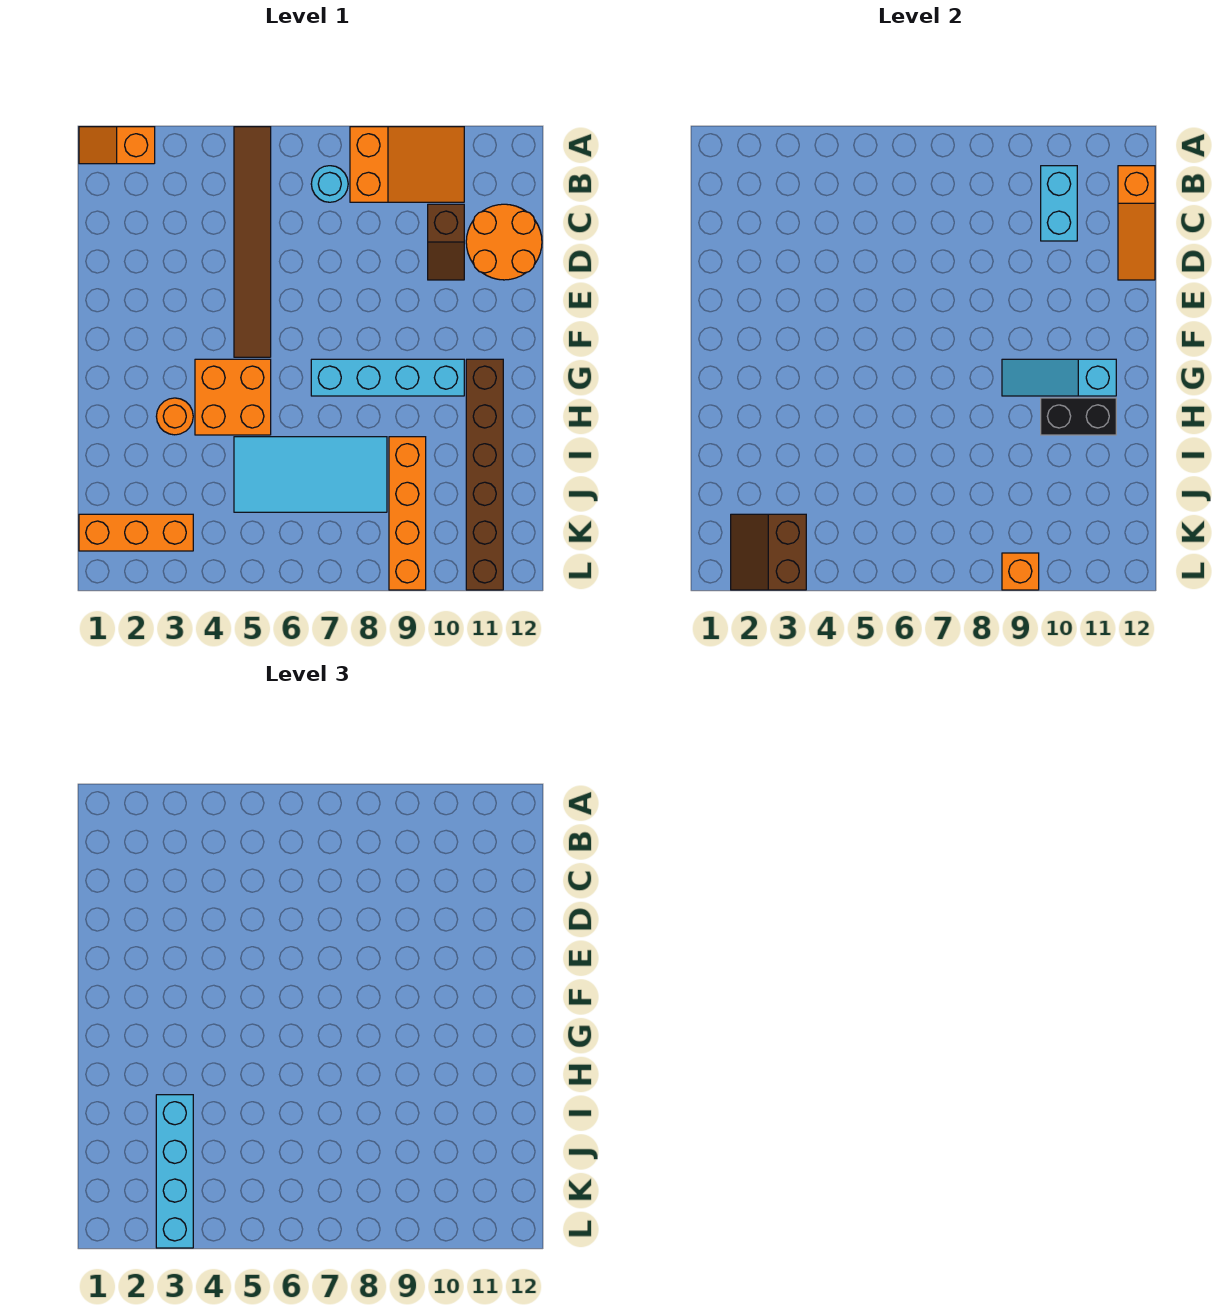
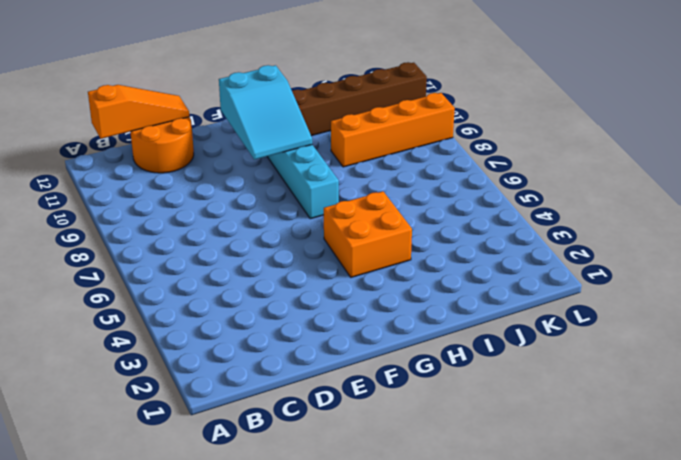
cyan 2x3 slope [219,65,312,160] -> cyan 1x3 slope [1002,359,1116,396]
none -> orange 1x2 slope [79,127,155,164]
none -> brown 1x6 tile [234,127,271,357]
none -> orange 2x3 slope [350,127,464,202]

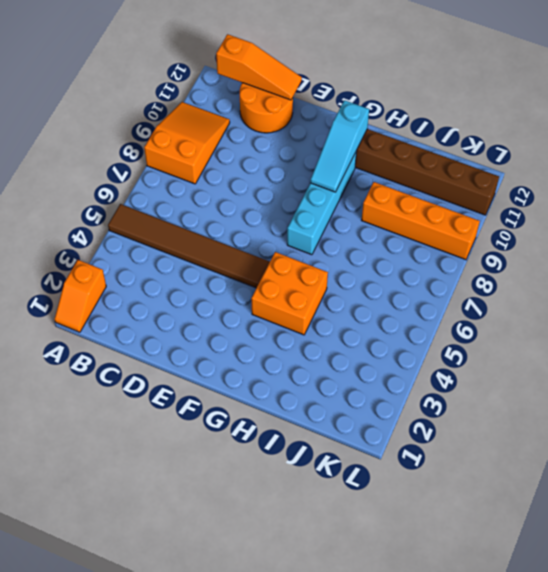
none -> cyan 1x1 round brick [311,166,348,202]
none -> brown 1x2 slope [428,204,464,280]
none -> orange 1x1 round brick [156,398,193,435]

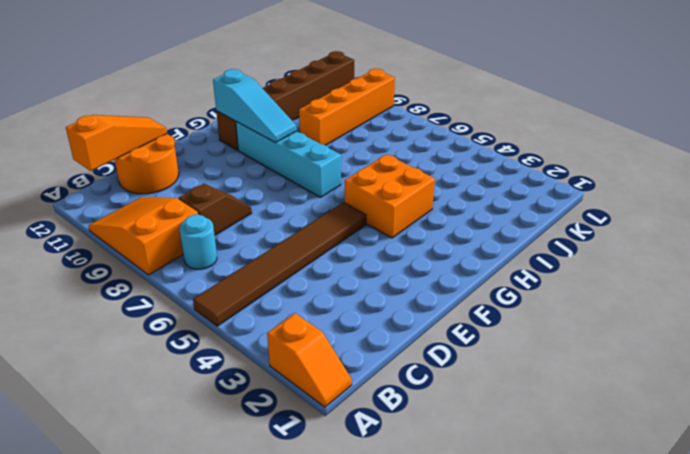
brown 1x2 slope [178,184,252,235] -> brown 1x2 slope moved to [428,204,464,280]
none -> orange 1x1 round brick [156,398,193,435]
none -> cyan 2x4 tile [234,437,387,512]
none -> orange 1x3 brick [79,514,193,551]

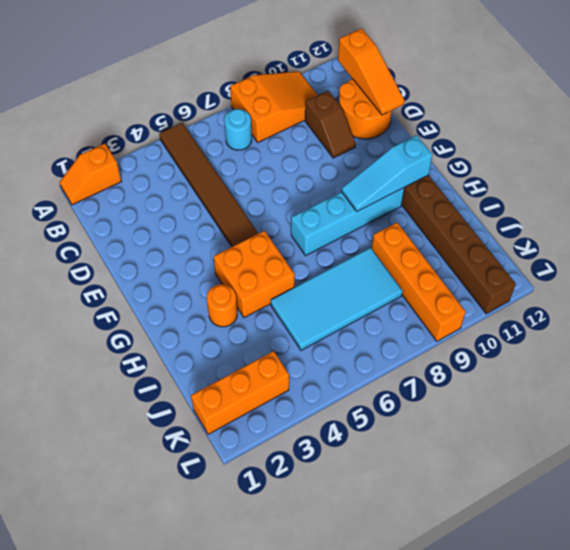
none -> cyan 1x2 brick [1041,166,1077,241]
none -> black 1x2 brick [1041,398,1116,435]
none -> brown 2x2 slope [731,514,806,590]

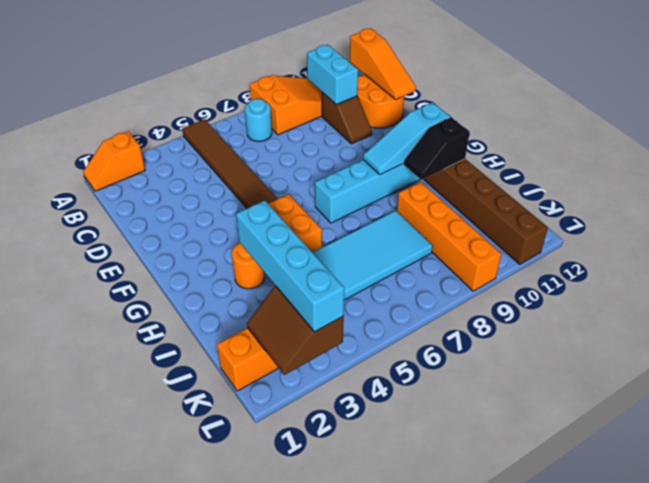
black 1x2 slope [404,117,470,180] -> black 1x2 brick [1041,398,1116,435]
none -> orange 1x1 brick [1002,553,1039,590]

